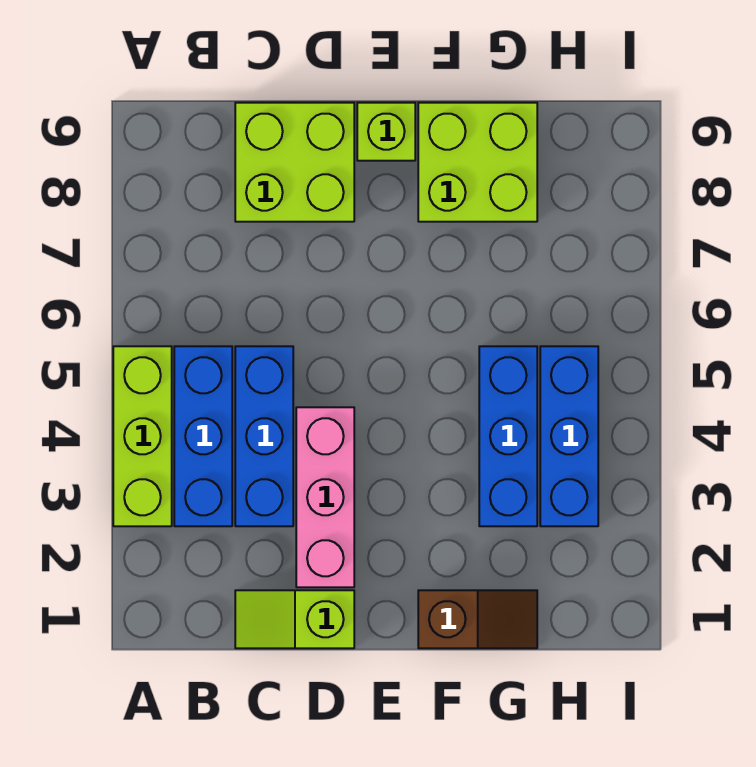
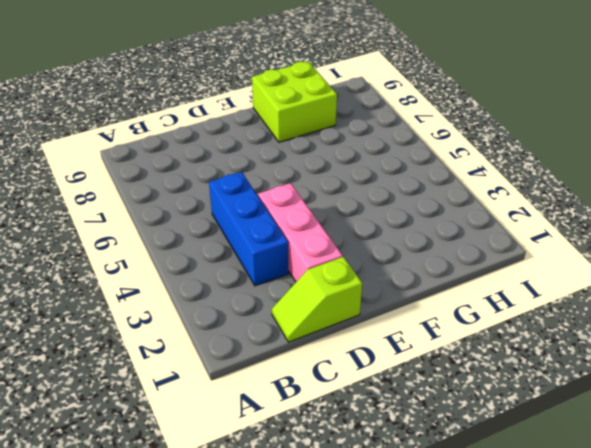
none -> lime 1x3 brick [113,346,172,526]
none -> blue 1x3 brick [174,346,232,526]

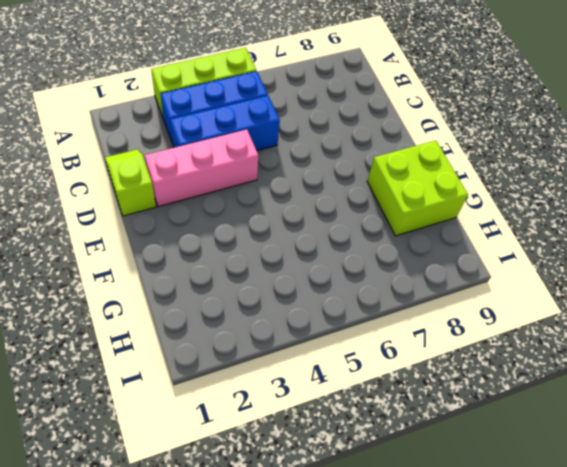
none -> lime 2x2 brick [235,103,354,222]
none -> lime 1x1 brick [357,103,415,161]

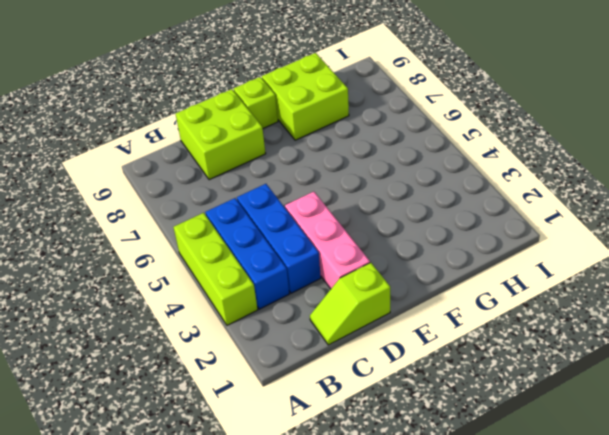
none -> brown 1x2 slope [418,590,537,648]
none -> blue 1x3 brick [479,346,537,526]

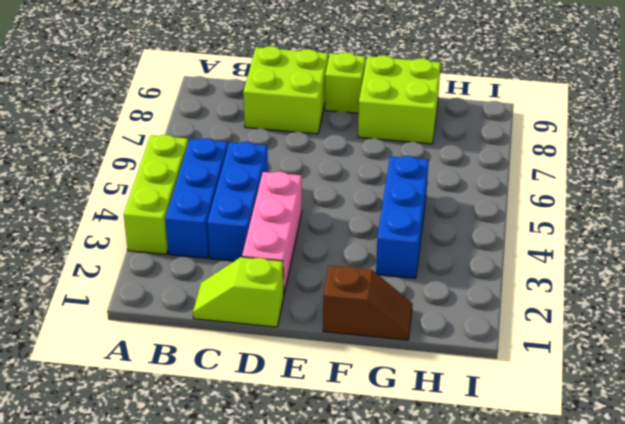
none -> blue 1x3 brick [540,346,598,526]

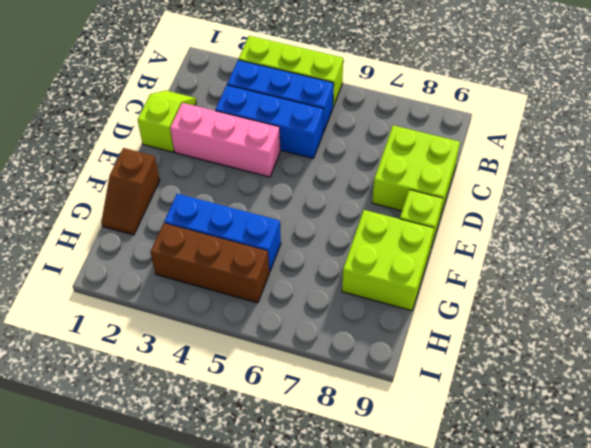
brown 1x3 brick [150,223,269,303] -> blue 1x3 brick [540,346,598,526]

